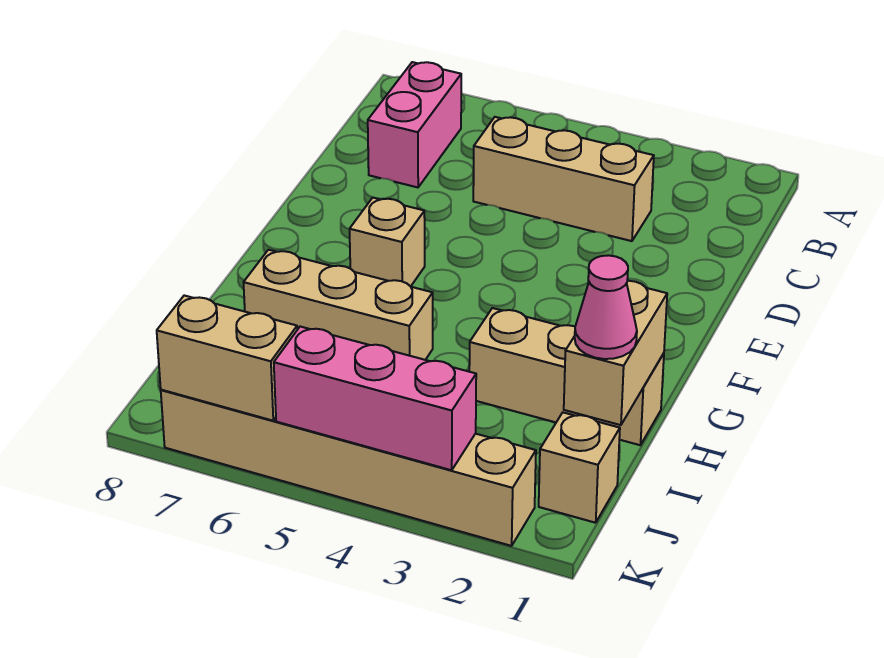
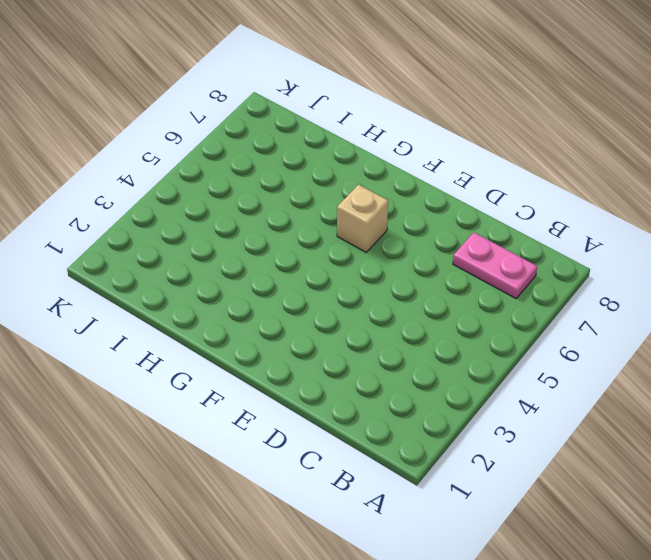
pink 1x2 plate [453,233,537,298] -> pink 1x2 brick [368,62,461,187]
none -> tan 1x3 brick [473,117,654,241]
none -> tan 1x3 brick [469,308,664,445]

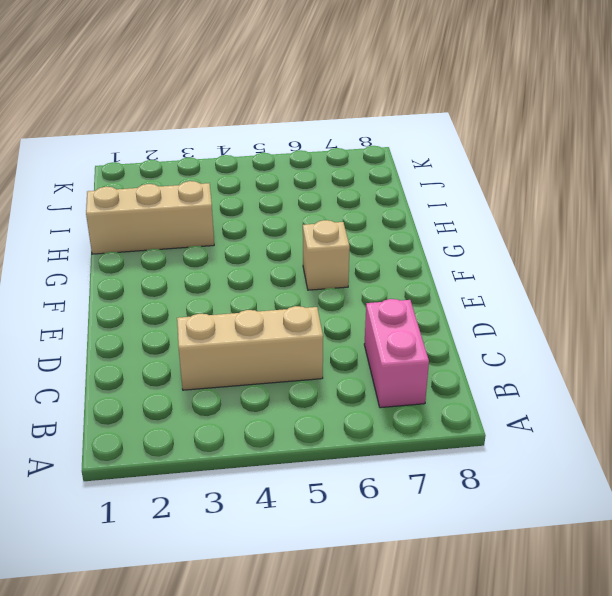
none -> tan 1x3 brick [243,250,433,360]
none -> tan 1x1 brick [539,413,620,523]

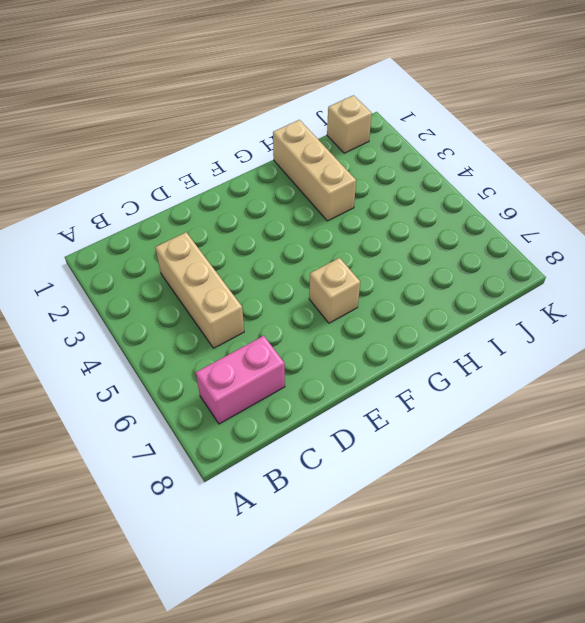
none -> tan 1x3 brick [243,250,433,360]
none -> tan 1x6 brick [161,390,536,546]

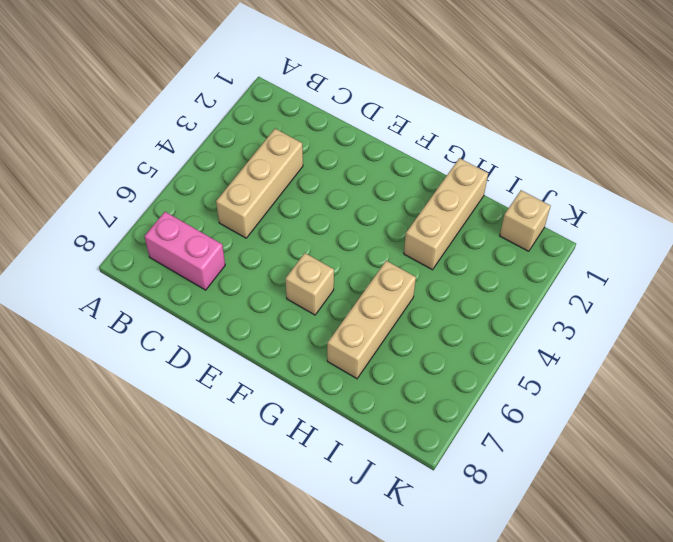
none -> tan 1x6 brick [161,390,536,546]
none -> tan 1x2 brick [564,281,667,425]

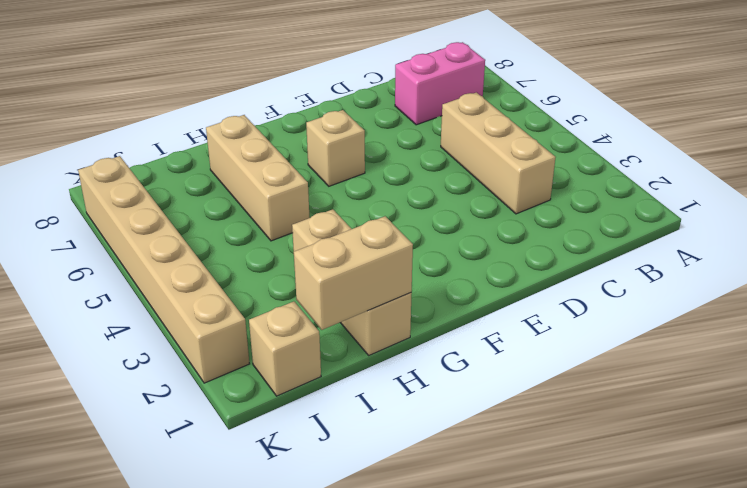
none -> pink 1x3 brick [274,327,476,470]
none -> tan 1x2 brick [157,295,297,421]

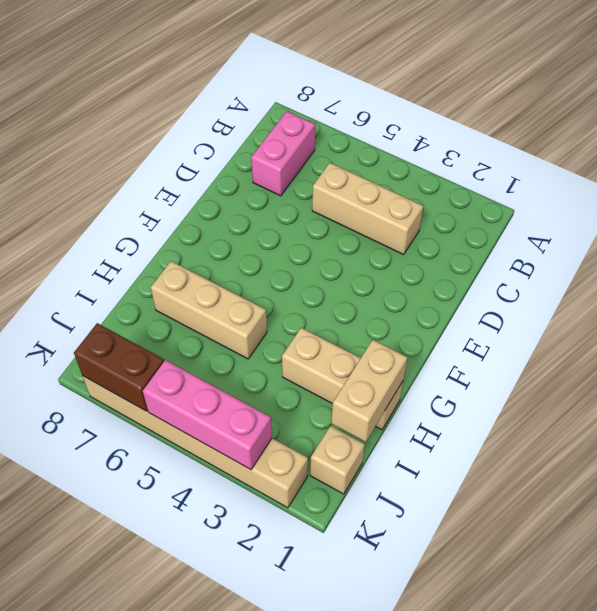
brown 1x2 brick [74,323,164,411] -> tan 1x2 brick [157,295,297,421]
none -> tan 1x1 brick [350,198,425,286]
none -> pink 1x1 cone [575,255,637,359]

